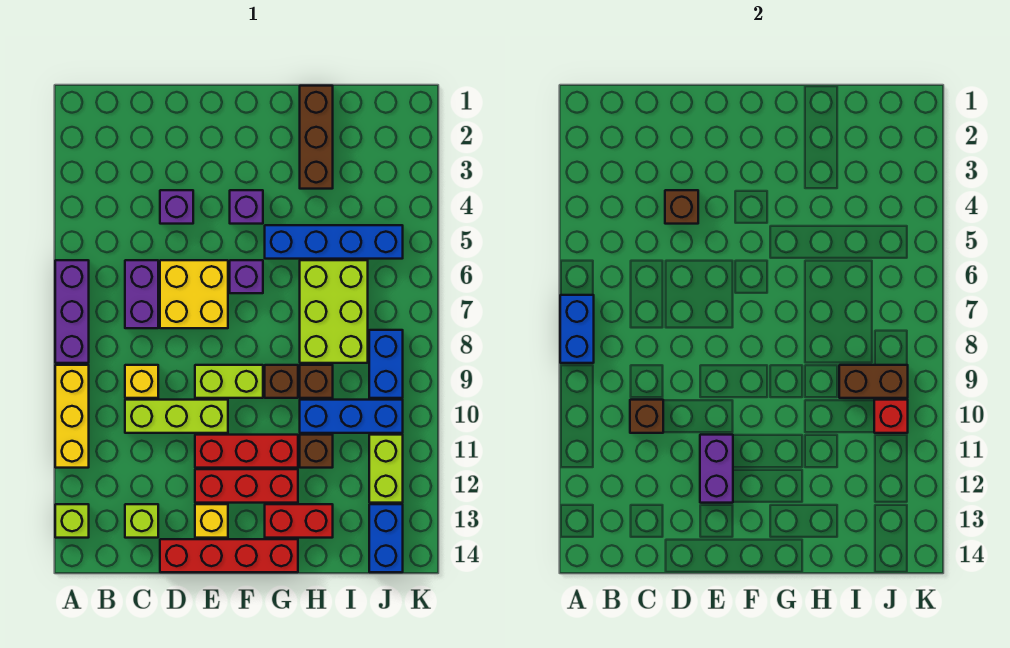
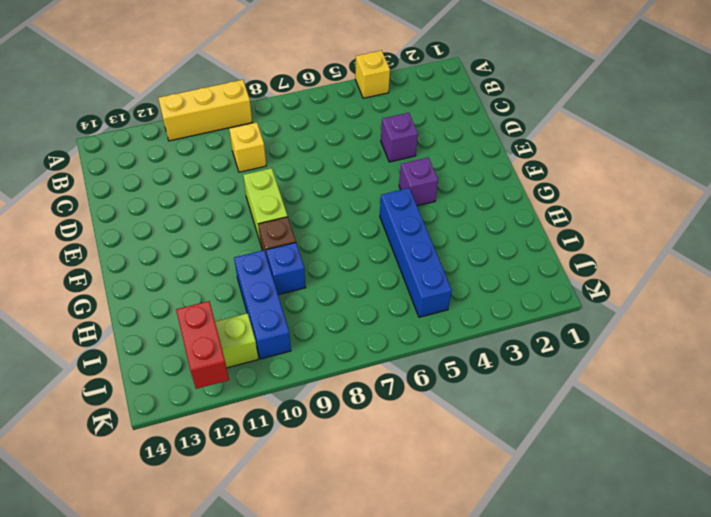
yellow 1x1 brick [355,50,390,98] -> yellow 1x1 brick moved to [195,504,228,538]
blue 1x1 brick [266,243,306,295] -> brown 1x1 brick [300,365,333,398]
red 1x2 brick [176,301,229,389] -> red 1x2 brick moved to [265,504,333,538]
none -> purple 1x3 brick [55,260,89,363]
none -> lime 1x1 brick [55,504,89,538]
none -> purple 1x2 brick [125,260,158,328]
none -> lime 1x3 brick [125,400,228,433]

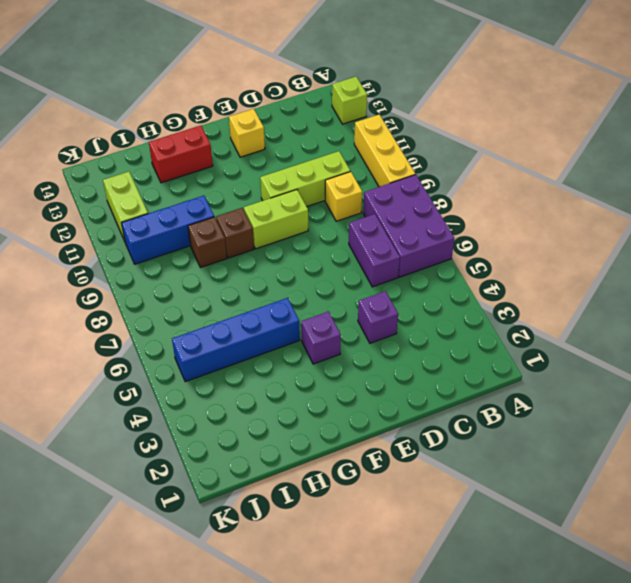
purple 2x3 brick [363,175,454,277] -> purple 1x3 brick [55,260,89,363]
none -> lime 1x1 brick [125,504,158,538]
none -> yellow 2x2 brick [160,260,228,328]
none -> red 1x4 brick [160,539,298,572]
none -> red 1x3 brick [195,435,298,468]

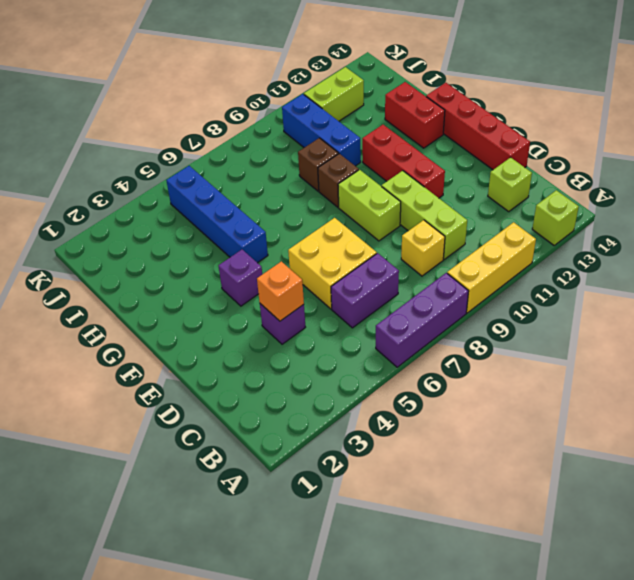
orange 1x1 brick [257,261,304,321] -> brown 1x1 brick [665,190,698,224]
none -> red 1x3 brick [195,469,298,503]
none -> yellow 1x1 brick [195,504,228,538]
none -> purple 1x1 brick [230,260,263,293]
none -> brown 1x3 brick [300,86,333,189]

